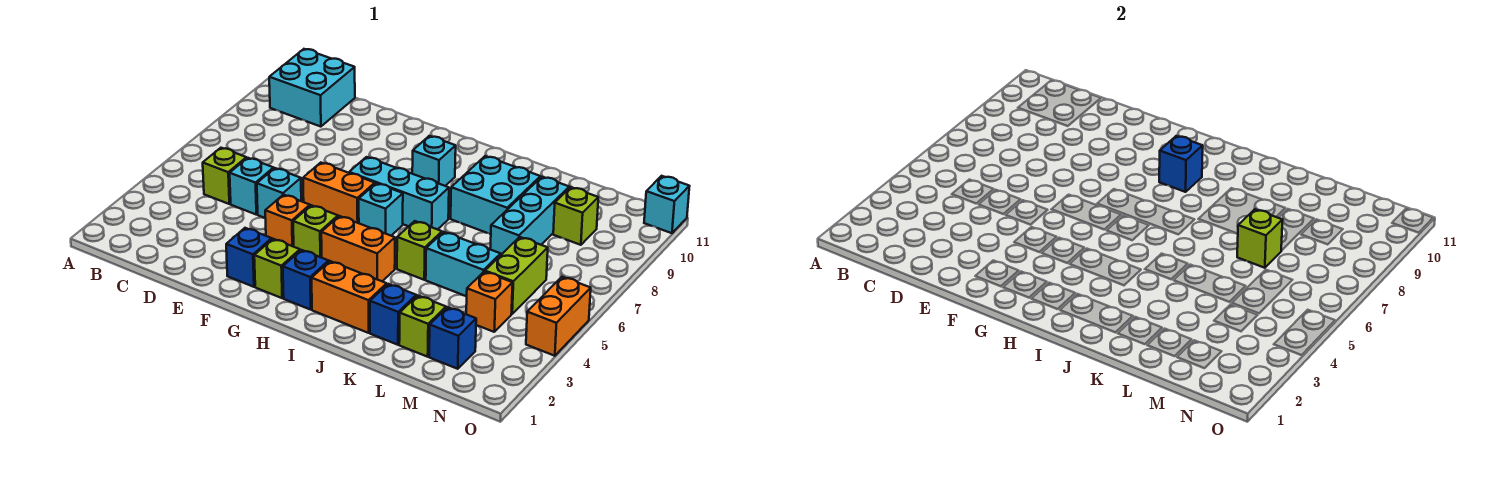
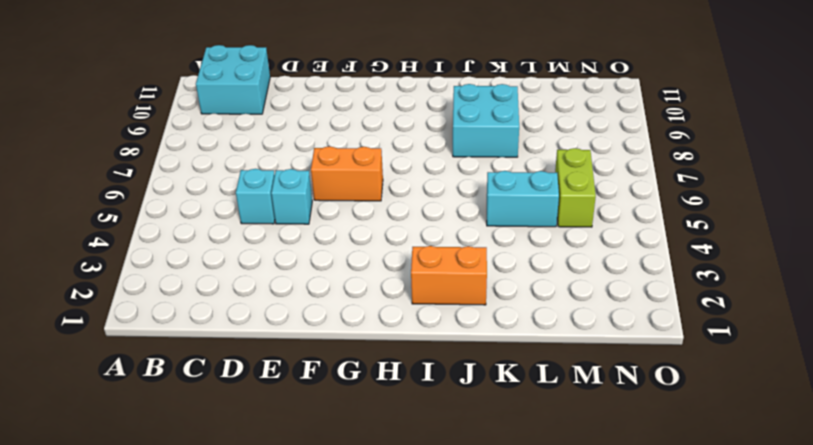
none -> lime 1x1 brick [203,148,246,204]
none -> blue 1x1 brick [226,228,272,287]
none -> orange 1x1 brick [265,195,310,247]

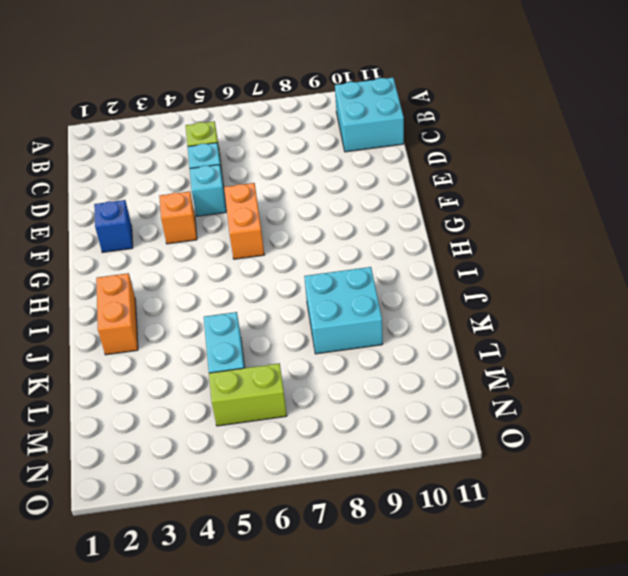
none -> lime 1x1 brick [254,239,300,298]
none -> lime 1x1 brick [293,205,338,258]
none -> cyan 1x3 brick [349,157,449,230]

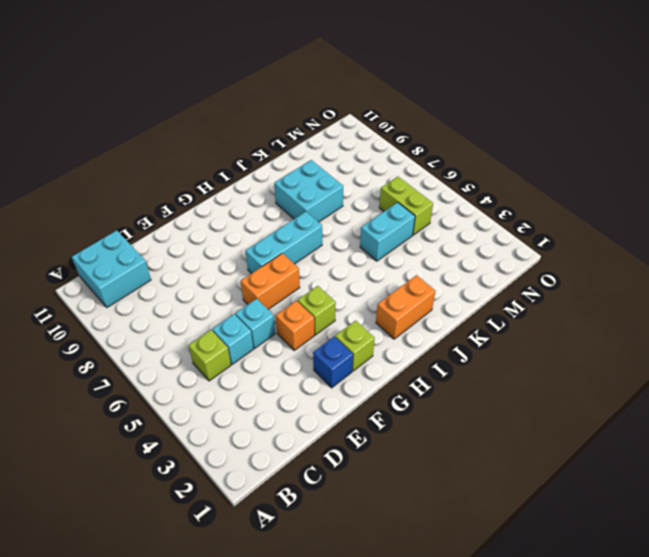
none -> blue 1x1 brick [283,250,329,310]
none -> orange 1x2 brick [321,216,395,281]
none -> cyan 1x1 brick [359,183,403,236]

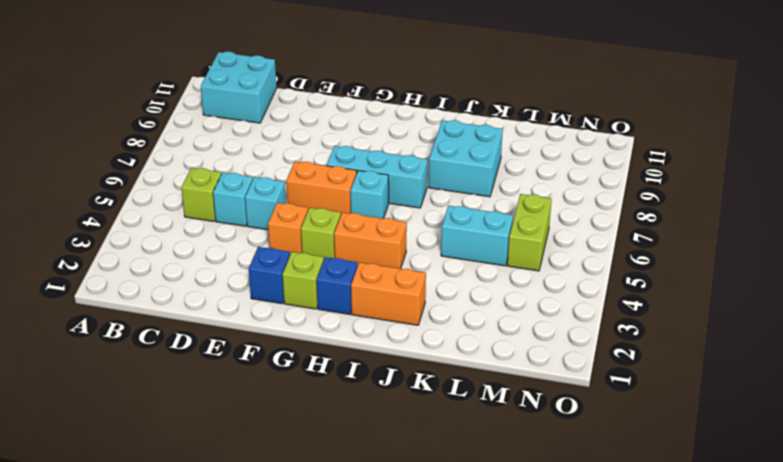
none -> cyan 1x1 brick [412,136,456,186]
none -> lime 1x1 brick [397,221,442,280]
none -> blue 1x1 brick [370,284,416,345]

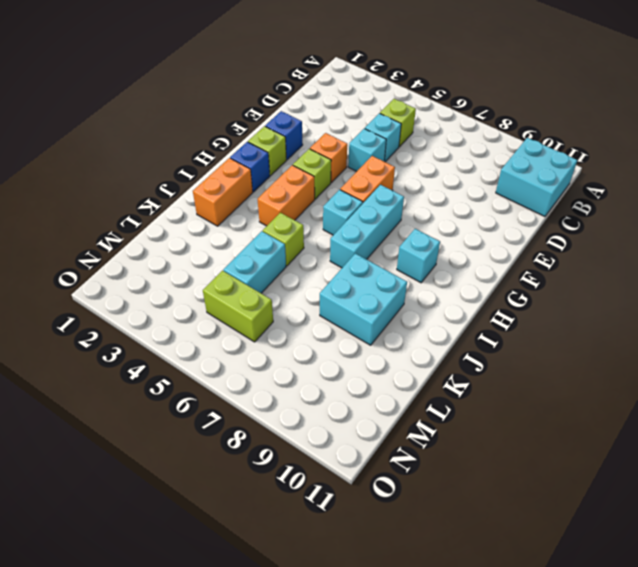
none -> blue 1x1 brick [370,284,416,345]
none -> lime 1x1 brick [399,296,446,357]
none -> cyan 1x3 brick [490,177,569,255]

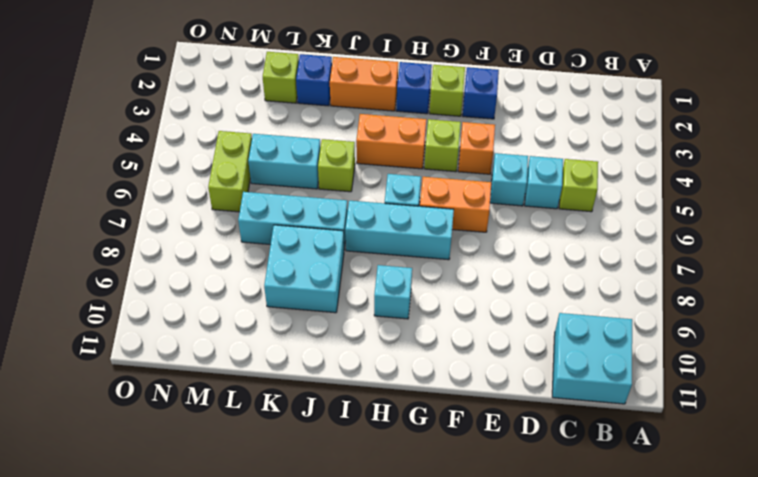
cyan 1x3 brick [238,192,348,249] -> cyan 1x3 brick turned to [490,177,569,255]
none -> blue 1x1 brick [429,307,476,369]
none -> orange 1x1 brick [466,272,513,332]
none -> lime 1x1 brick [553,187,598,245]

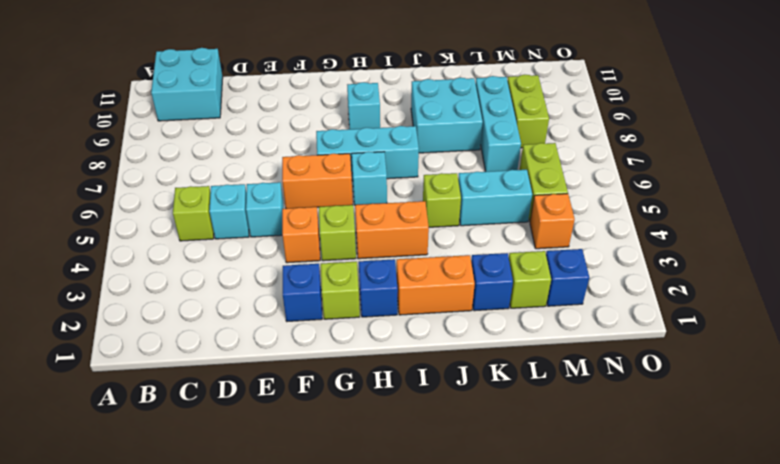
lime 1x2 brick [507,75,549,148] -> lime 1x1 brick [553,187,598,245]
none -> orange 1x2 brick [526,277,591,356]
none -> cyan 1x1 brick [644,176,690,233]
none -> blue 1x1 brick [1159,136,1203,192]

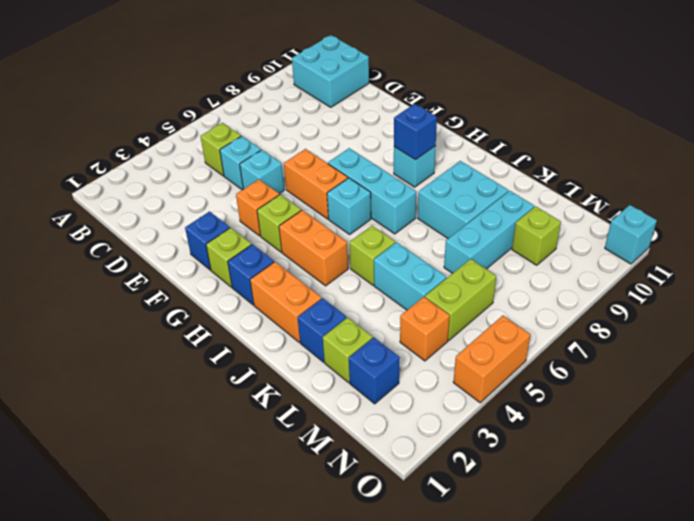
none -> lime 1x1 brick [1237,209,1282,268]

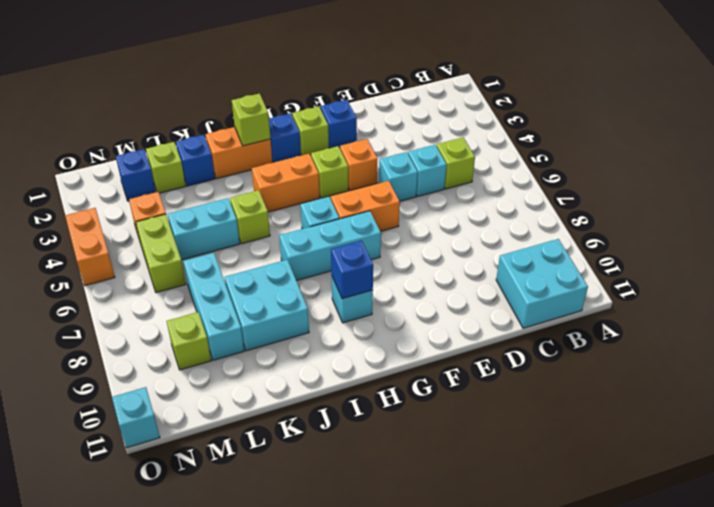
lime 1x1 brick [232,93,270,146] -> lime 1x1 brick moved to [1237,209,1282,268]

